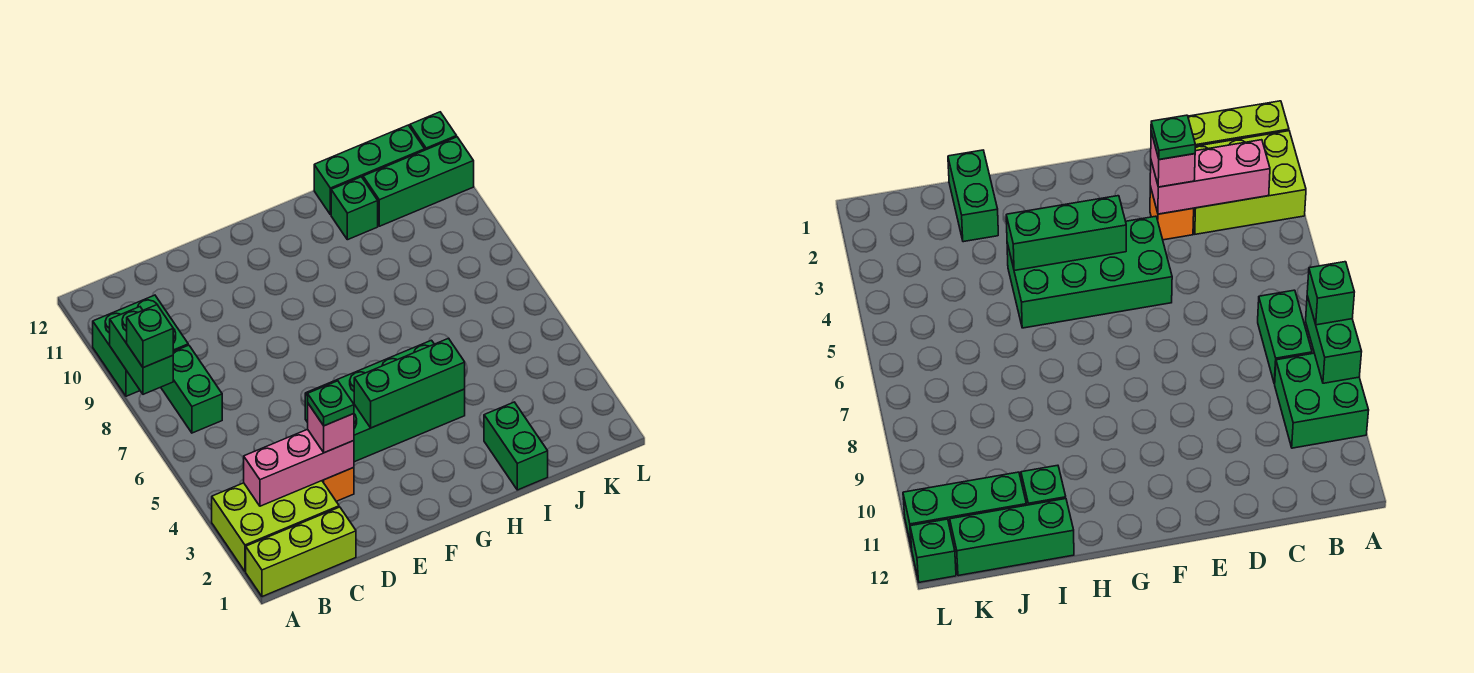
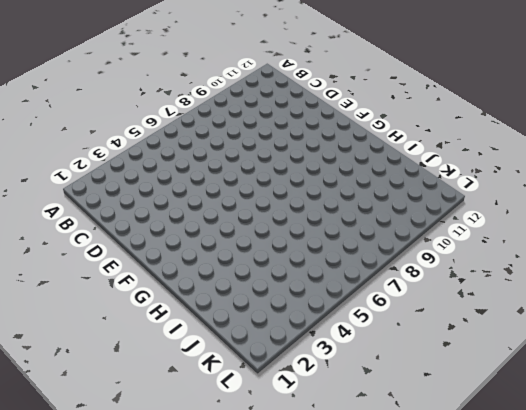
none -> lime 1x3 brick [246,507,356,597]
none -> lime 2x3 brick [212,481,339,572]
none -> green 2x2 brick [93,295,188,396]

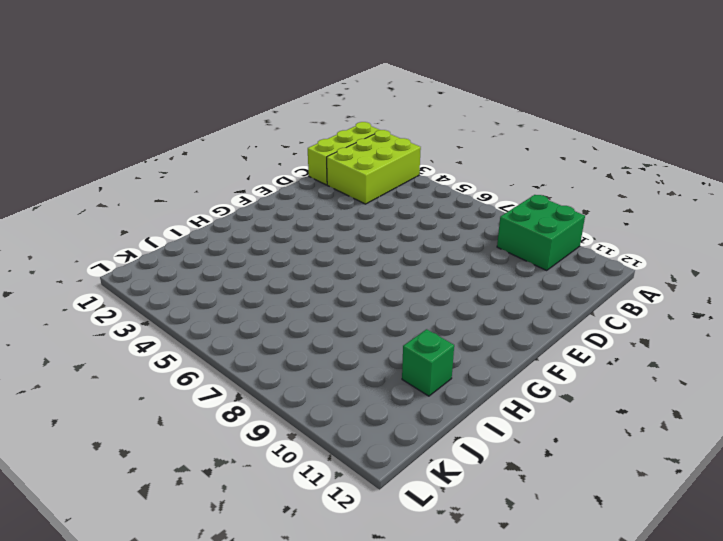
none -> green 1x2 brick [161,345,222,433]
none -> orange 1x1 brick [322,468,354,501]
none -> green 2x4 brick [305,340,465,462]

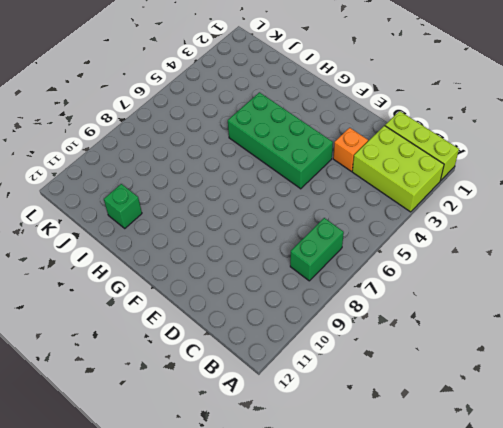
none -> green 2x2 brick [93,295,188,396]
none -> green 1x2 brick [484,402,548,490]
none -> green 1x3 brick [314,125,425,215]

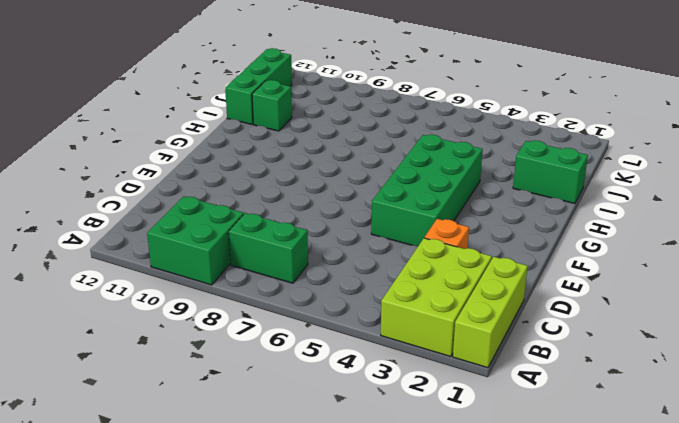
none -> green 1x3 brick [363,137,474,226]
none -> green 1x1 brick [410,112,457,150]
none -> green 1x2 brick [110,307,173,394]

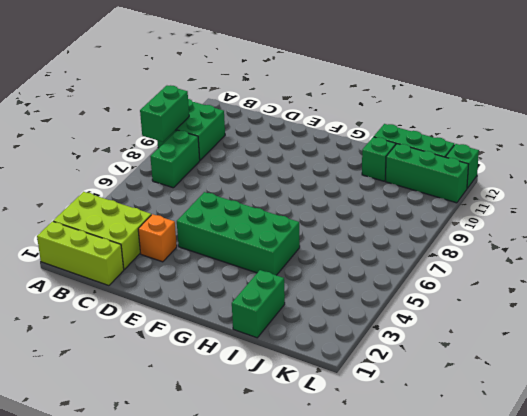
none -> pink 1x3 brick [244,429,354,506]
none -> green 1x3 brick [354,338,465,428]
none -> green 1x1 brick [127,305,173,368]

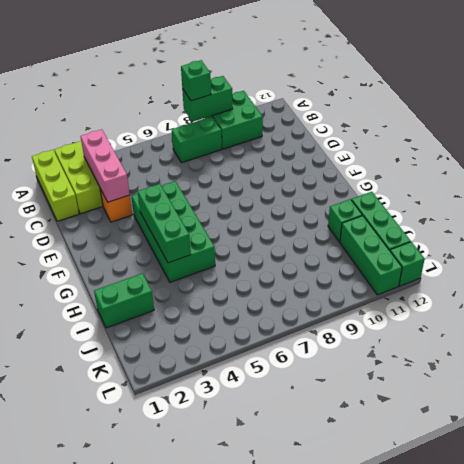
none -> pink 1x1 brick [308,404,354,453]
none -> green 1x1 plate [308,381,354,426]

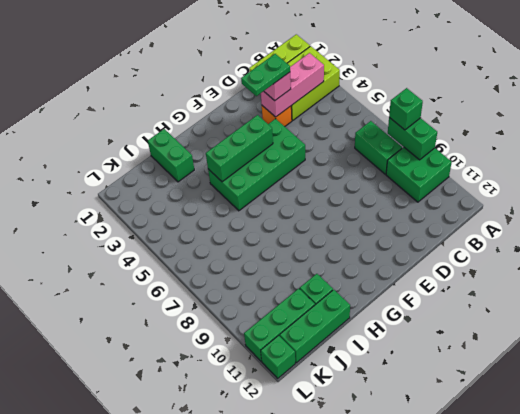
green 1x2 plate [241,54,290,96] -> green 1x1 plate [308,381,354,426]

